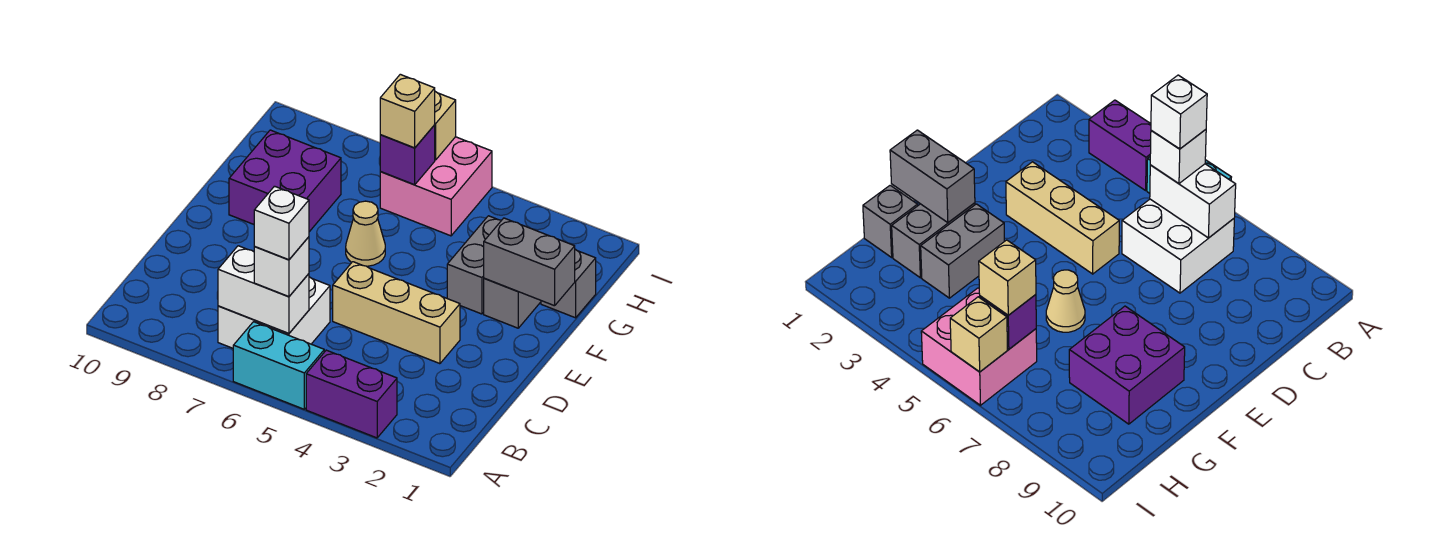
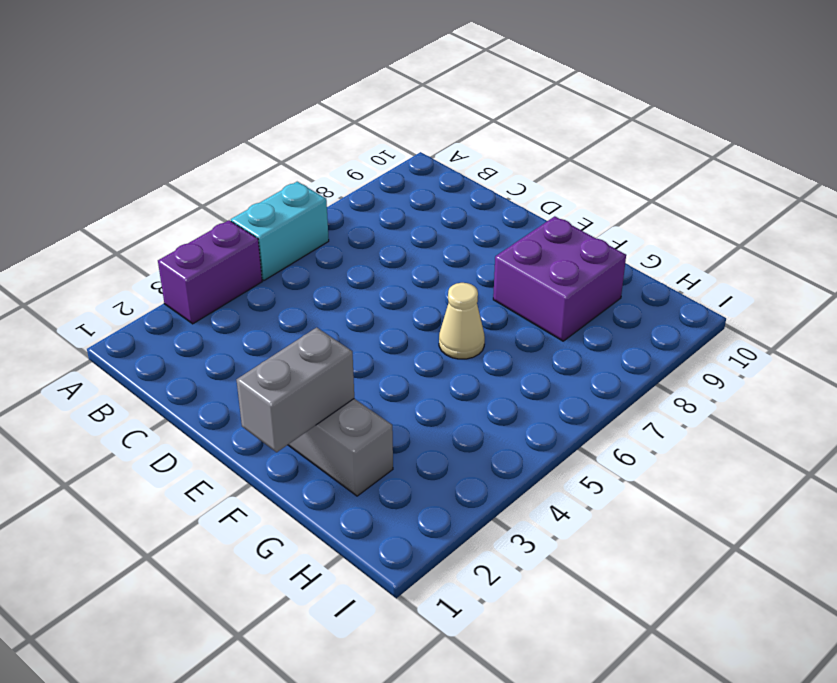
none -> white 2x2 brick [218,277,330,348]
none -> tan 1x3 brick [333,262,460,364]
none -> grey 1x2 brick [447,216,501,314]

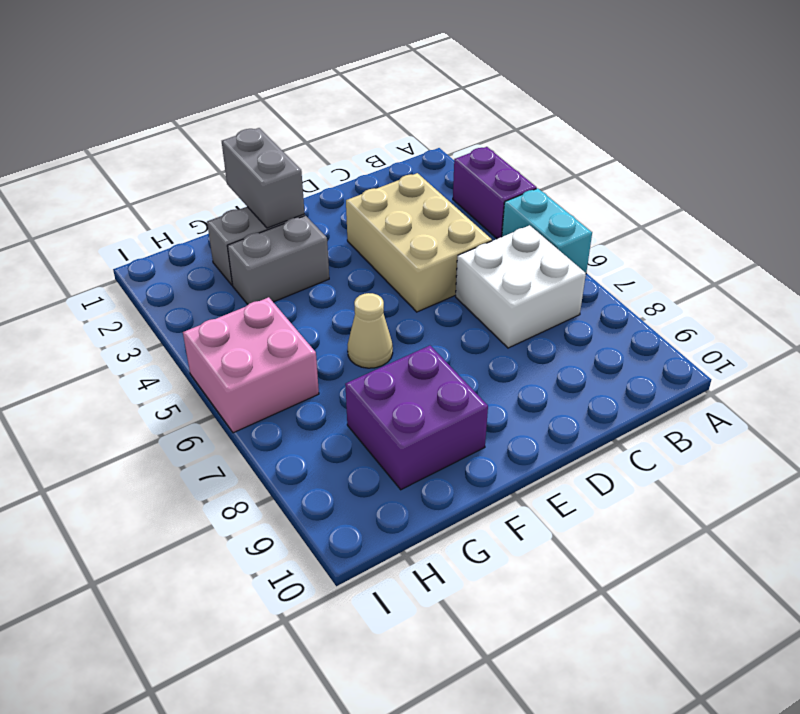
tan 2x3 brick [346,173,492,312] -> tan 1x3 brick [333,262,460,364]
none -> grey 1x1 brick [541,249,596,318]
none -> white 1x2 brick [218,246,309,334]
none -> purple 1x1 brick [380,125,435,185]

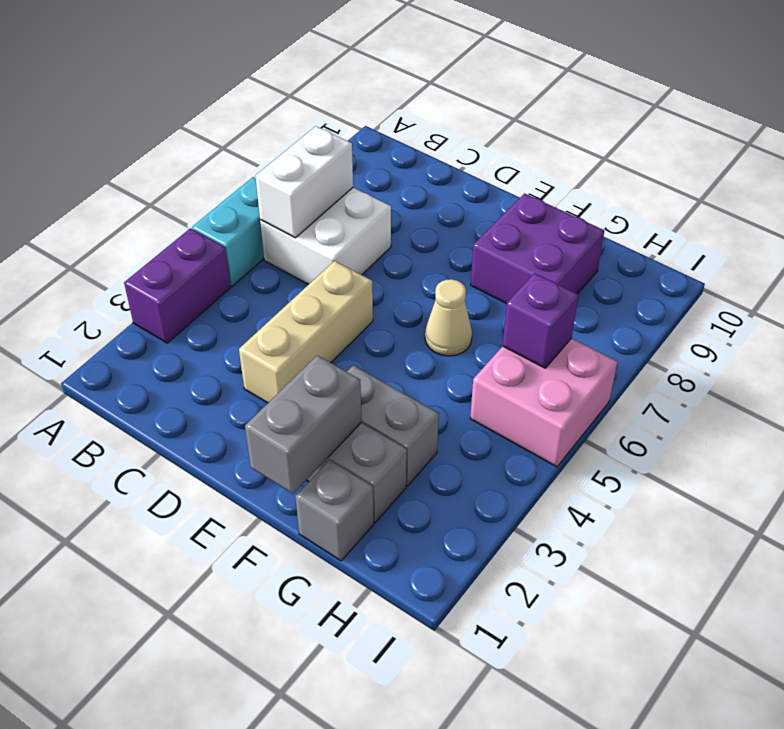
none -> tan 1x1 brick [435,92,456,160]
none -> white 1x1 brick [254,237,309,297]
none -> tan 1x1 brick [380,74,435,148]

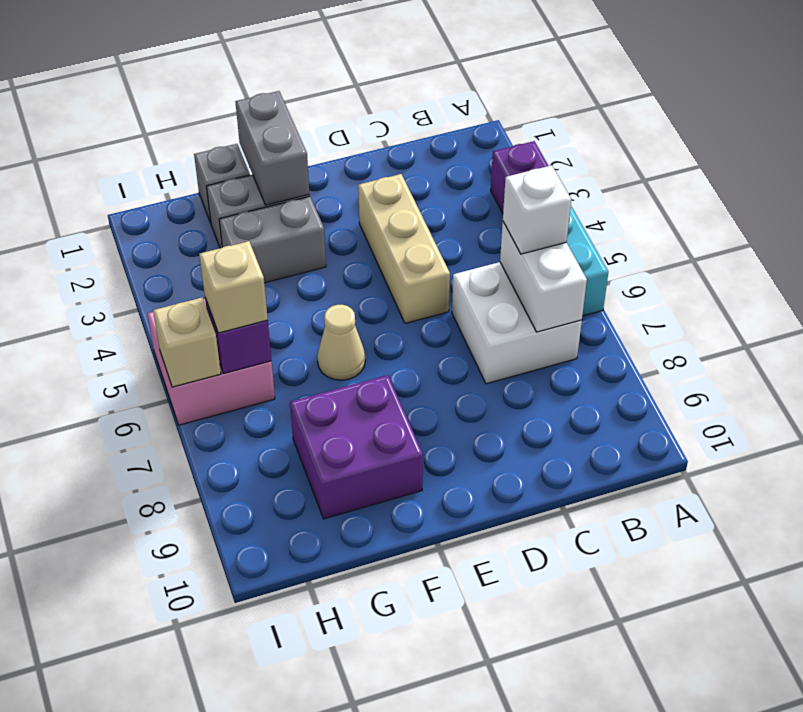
none -> white 1x1 brick [254,186,309,260]

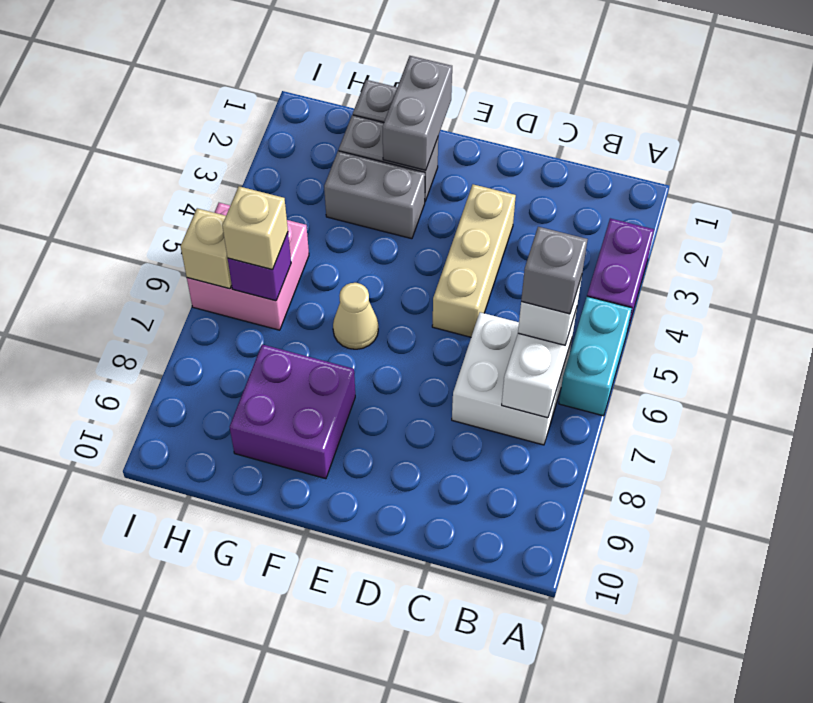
grey 1x1 brick [521,227,588,314] -> white 1x1 brick [254,186,309,260]

